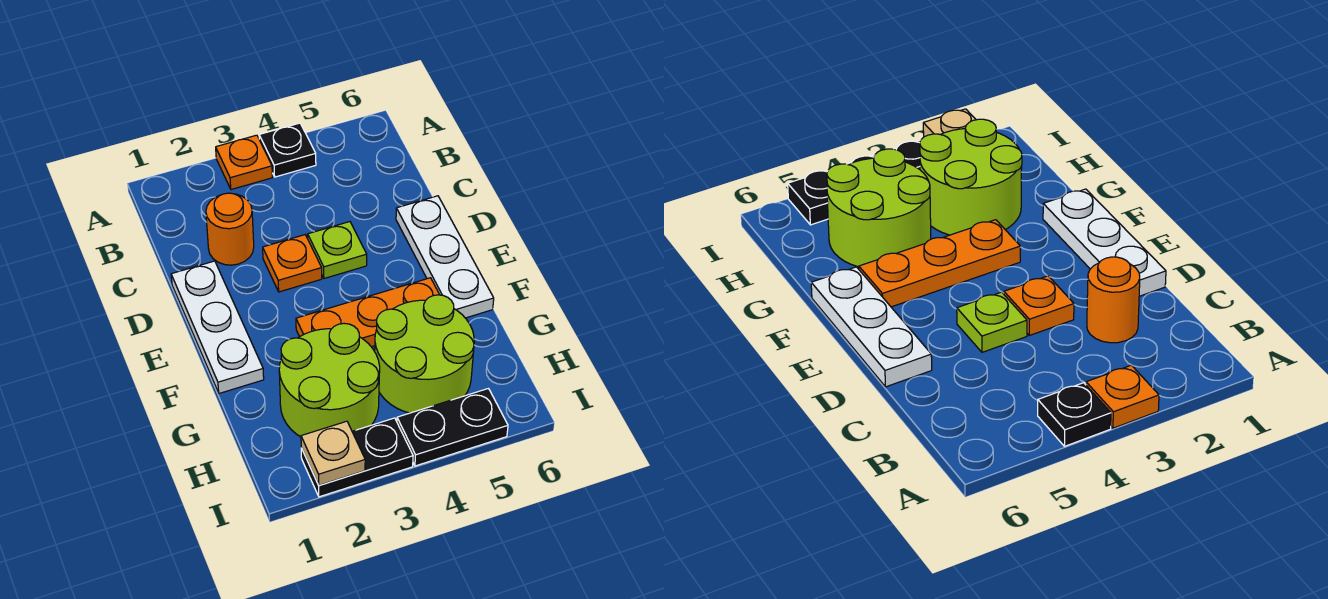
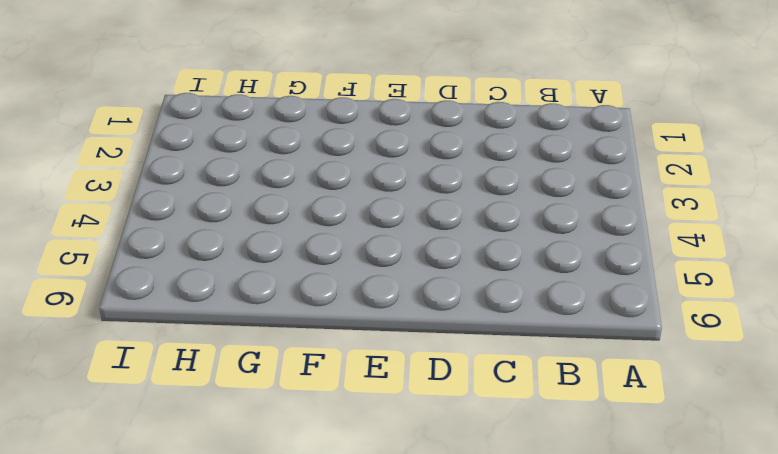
none -> orange 1x1 plate [216,135,272,189]
none -> black 1x1 plate [259,123,316,177]
none -> orange 1x1 round brick [206,193,254,265]

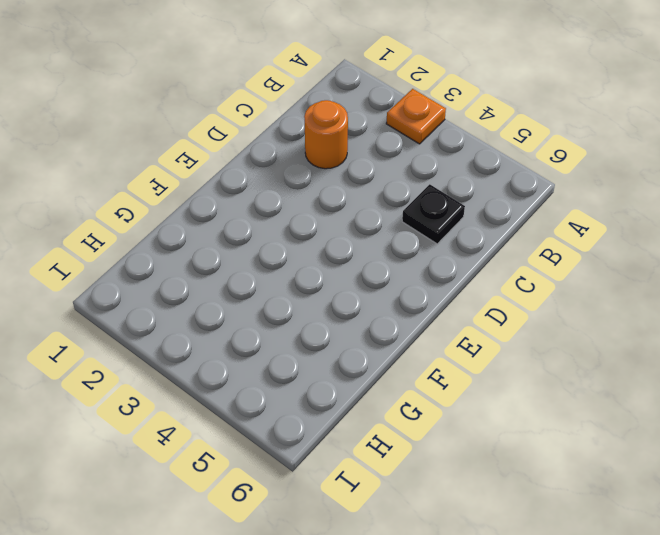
black 1x1 plate [402,184,465,244] -> black 1x1 plate moved to [259,123,316,177]
none -> white 1x3 plate [171,261,264,393]
none -> orange 1x1 plate [263,235,322,292]
none -> lime 1x1 plate [308,222,367,278]

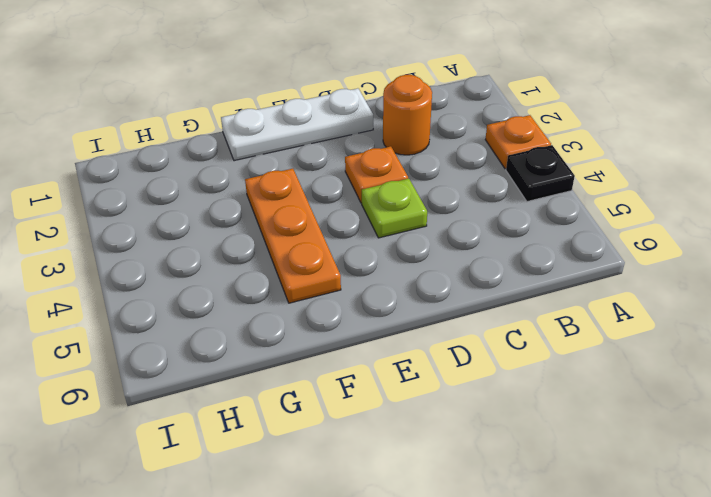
none -> white 1x3 plate [396,196,494,318]
none -> lime 2x2 round brick [279,323,380,437]
none -> lime 2x2 round brick [375,295,474,413]

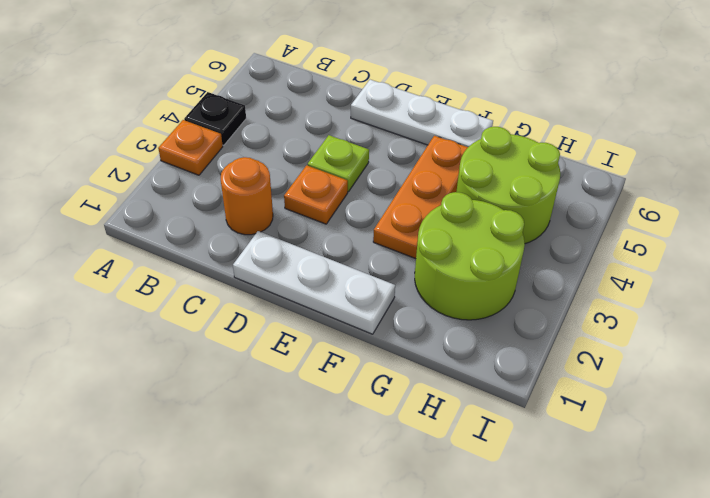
none -> black 1x2 plate [301,418,413,497]
none -> black 1x2 plate [397,389,508,466]
none -> tan 1x1 plate [301,421,365,485]

